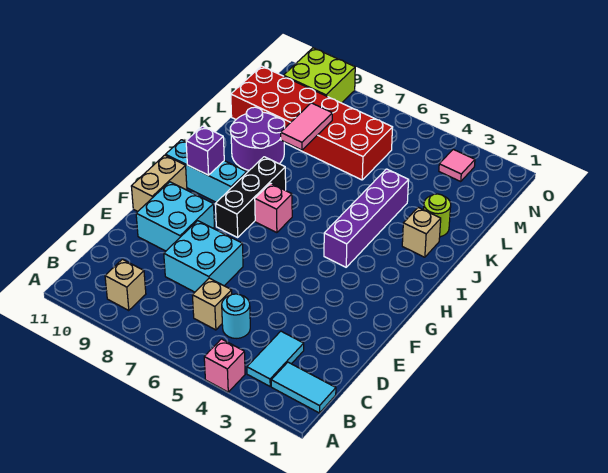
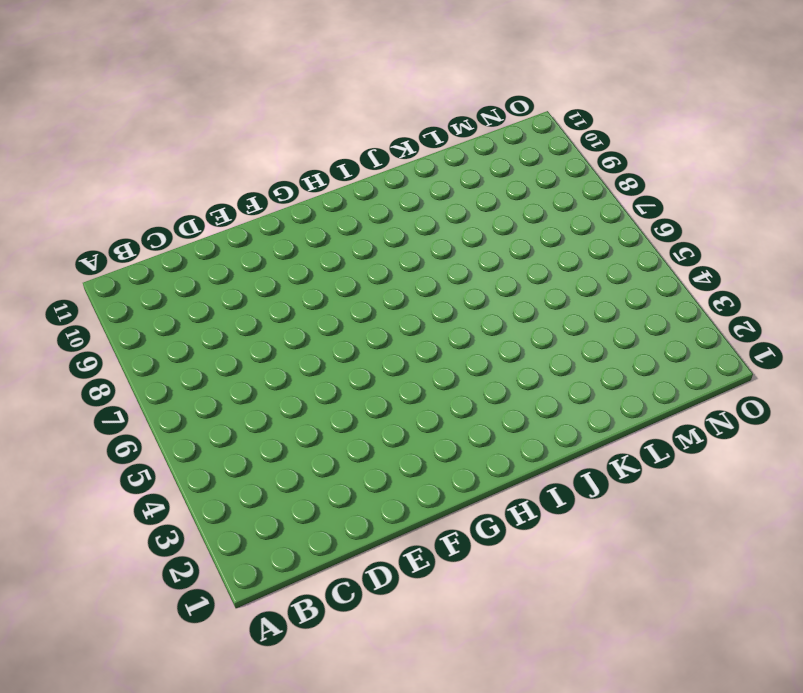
none -> pink 1x1 brick [204,339,245,392]
none -> cyan 1x2 tile [271,362,336,413]
none -> cyan 1x2 tile [247,331,304,386]

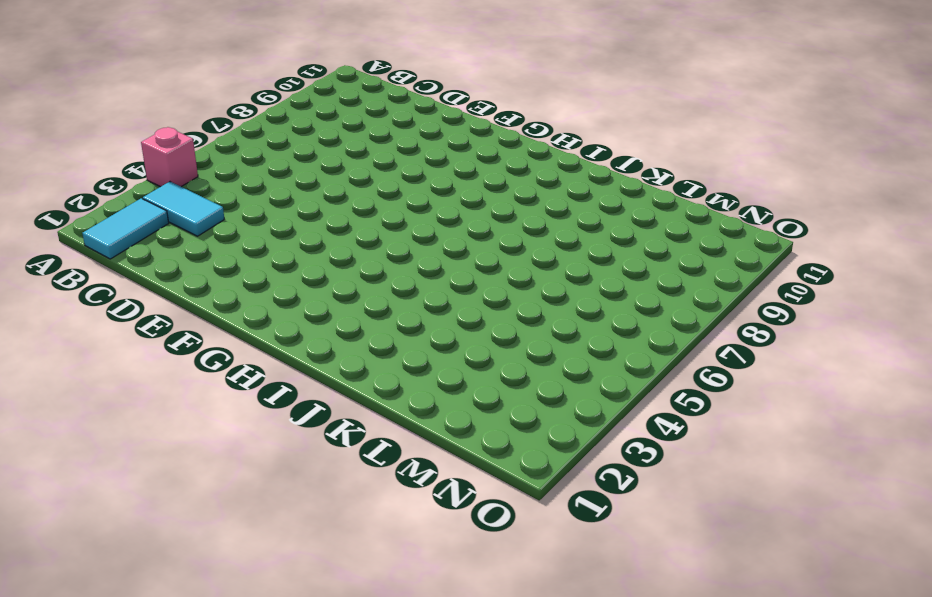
none -> tan 1x1 brick [105,259,146,311]
none -> cyan 1x1 round brick [222,294,250,338]
none -> tan 1x1 brick [192,278,232,330]

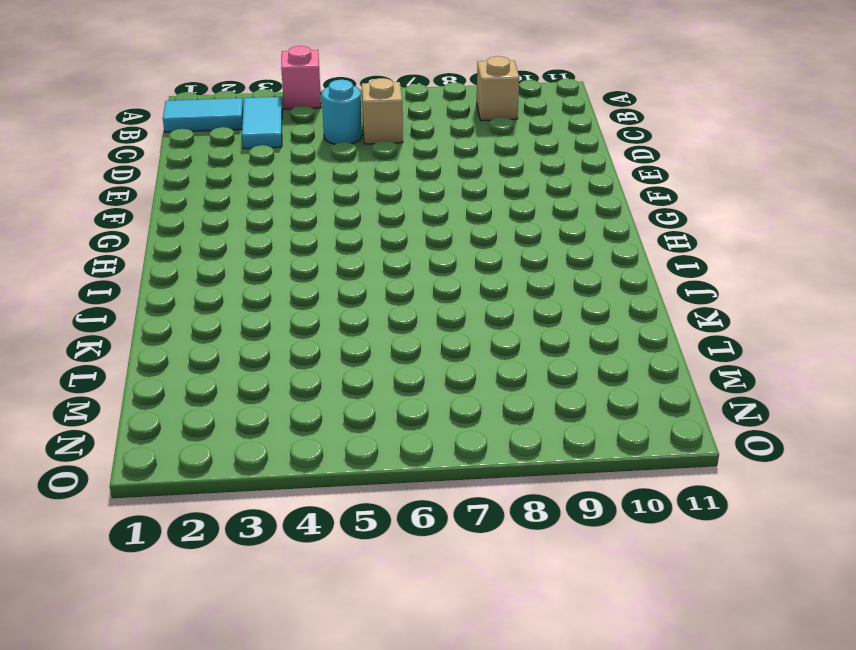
none -> cyan 2x2 brick [164,221,243,292]
none -> cyan 2x2 brick [136,182,215,251]
none -> tan 1x2 brick [131,155,187,211]

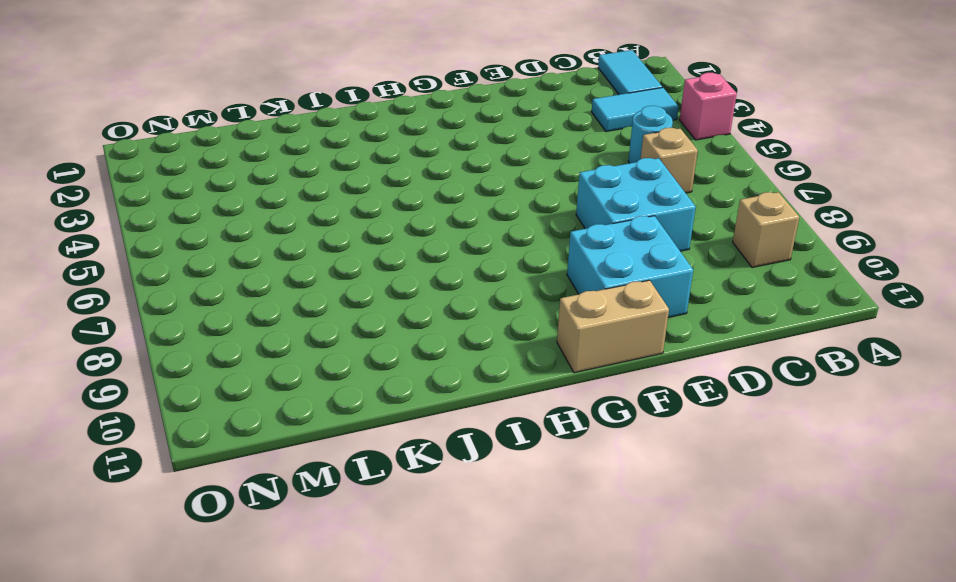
none -> black 1x3 brick [215,157,286,237]
none -> purple 1x4 brick [324,169,409,267]
none -> pink 1x1 brick [255,183,292,233]

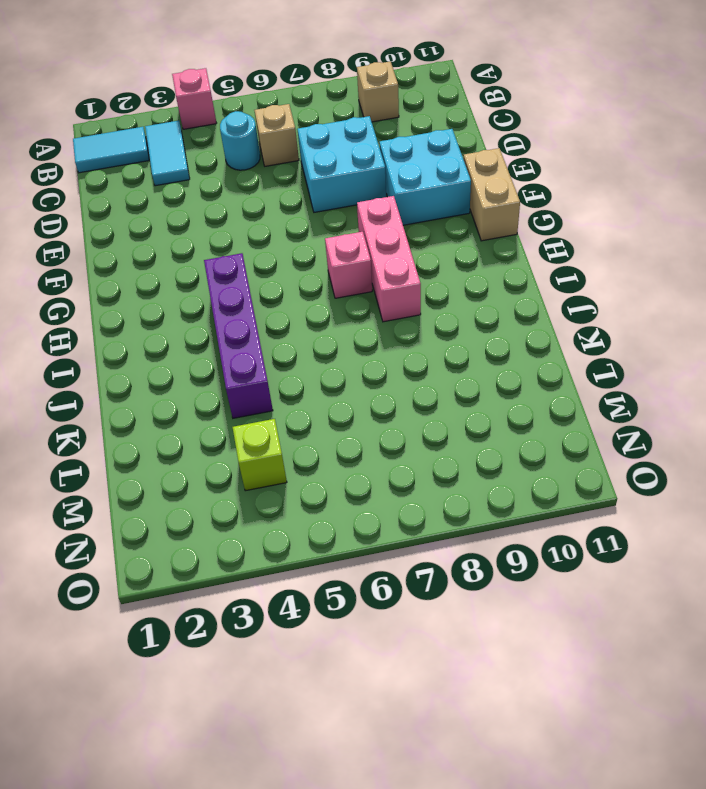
pink 1x3 brick [357,196,421,322] -> black 1x3 brick [215,157,286,237]
lime 1x1 brick [233,419,287,491] -> none
none -> cyan 1x3 brick [166,140,247,202]
none -> tan 1x1 brick [402,207,441,257]
none -> purple 2x2 round brick [230,107,285,170]

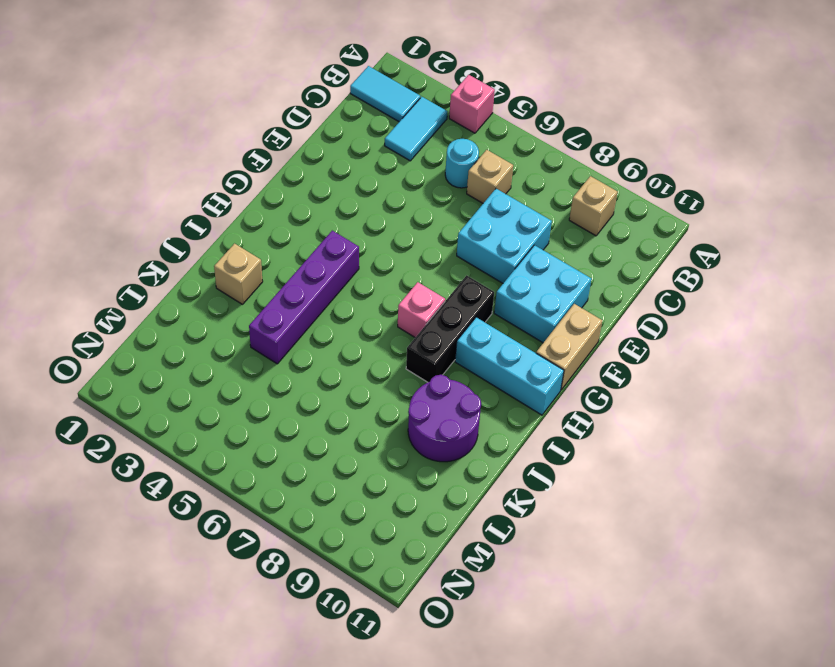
none -> lime 1x1 round brick [424,194,451,237]
none -> red 2x6 brick [231,66,393,180]
none -> pink 1x1 tile [439,149,475,181]

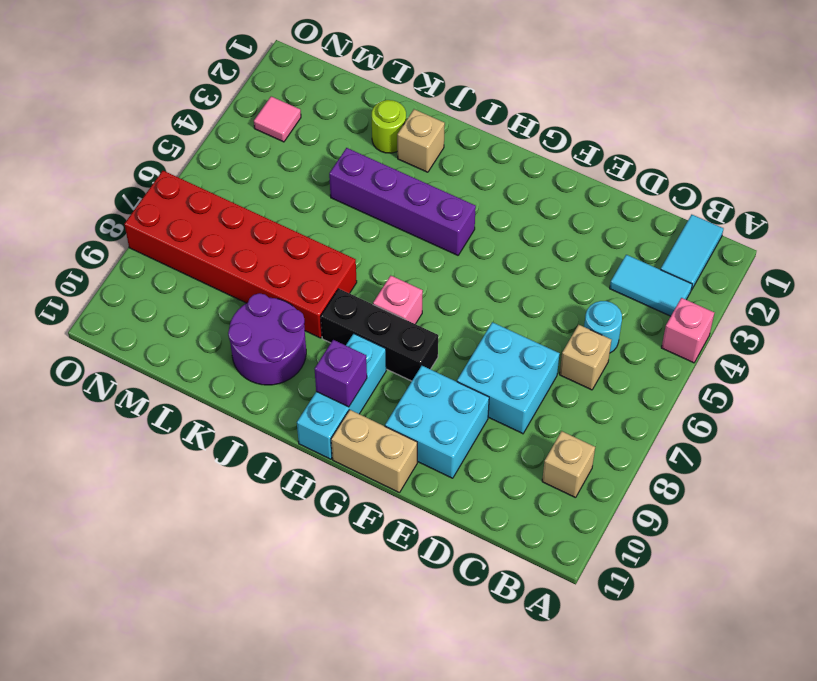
red 2x6 brick [124,171,357,338] -> red 2x6 brick turned to [231,66,393,180]
none -> lime 2x2 brick [284,48,355,103]
none -> pink 1x2 tile [281,103,332,150]

